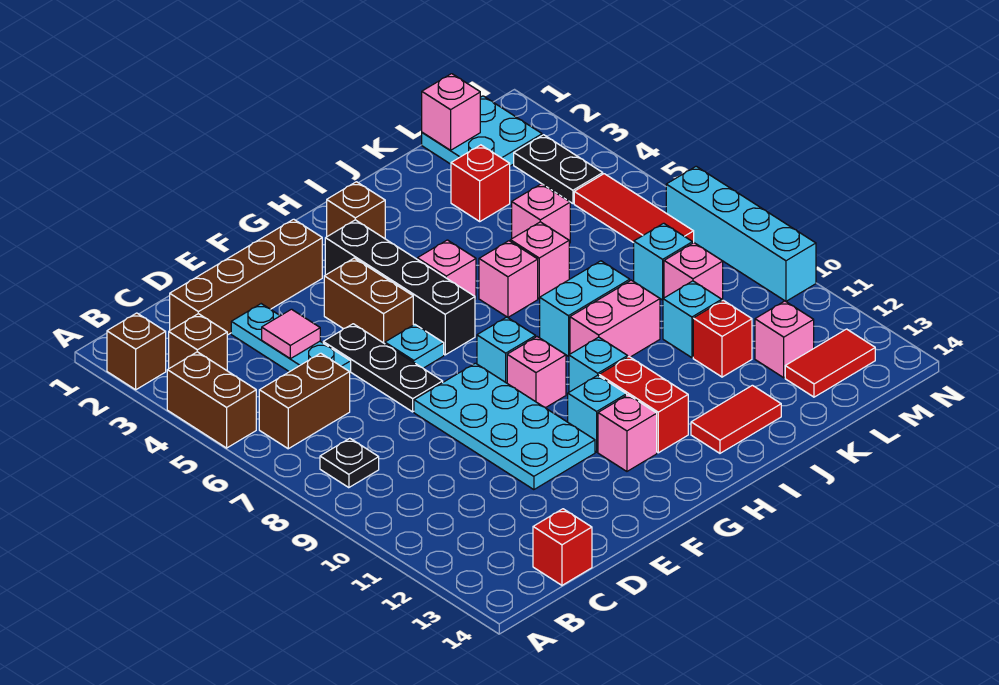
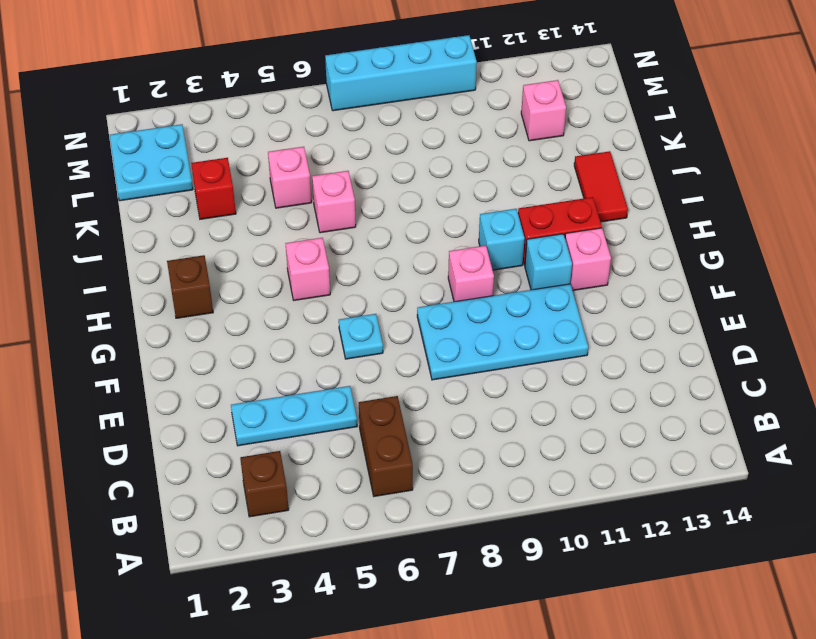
none -> brown 1x1 brick [107,313,166,390]
none -> brown 1x2 brick [167,352,256,448]
none -> black 1x1 plate [320,438,379,488]
none -> brown 1x4 brick [170,219,322,335]

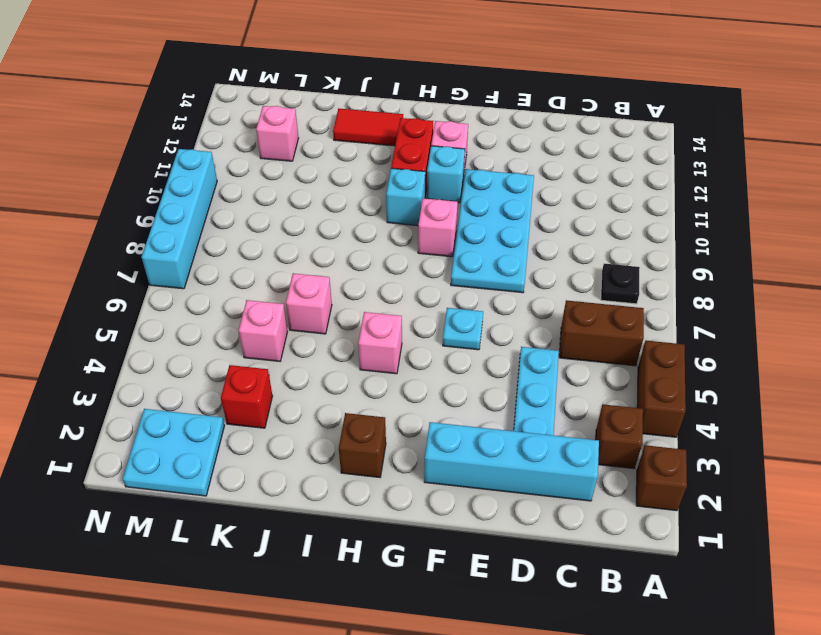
cyan 1x4 brick [424,422,599,501] -> brown 1x4 brick [170,219,322,335]
none -> red 1x1 brick [533,509,592,585]
none -> black 1x3 plate [323,324,443,412]
none -> brown 1x2 brick [324,258,413,344]
none -> black 1x4 brick [325,220,475,355]

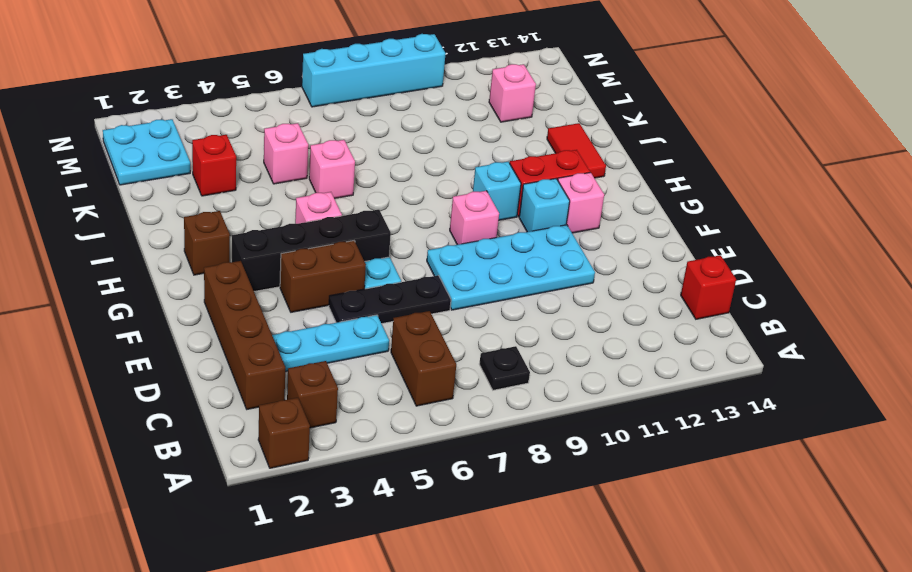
none -> brown 1x2 brick [167,352,256,448]
none -> cyan 1x1 brick [477,317,536,383]
none -> pink 1x1 brick [479,241,538,317]
none -> cyan 1x2 brick [539,261,630,356]

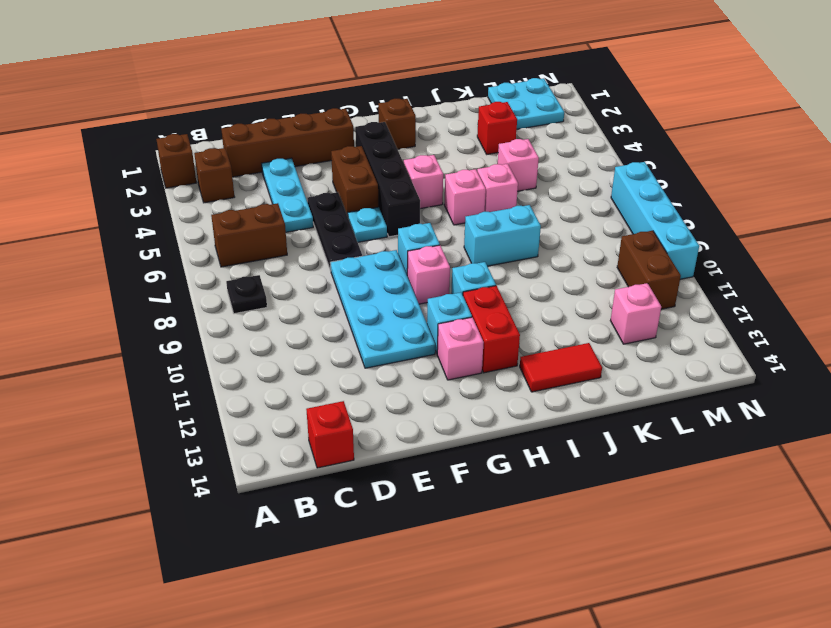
brown 1x2 brick [617,231,681,309] -> brown 1x2 brick moved to [167,352,256,448]
none -> pink 1x2 brick [570,280,660,357]
none -> cyan 1x1 brick [663,281,722,358]
none -> red 1x1 brick [693,300,752,377]
none -> cyan 1x1 brick [634,223,693,300]

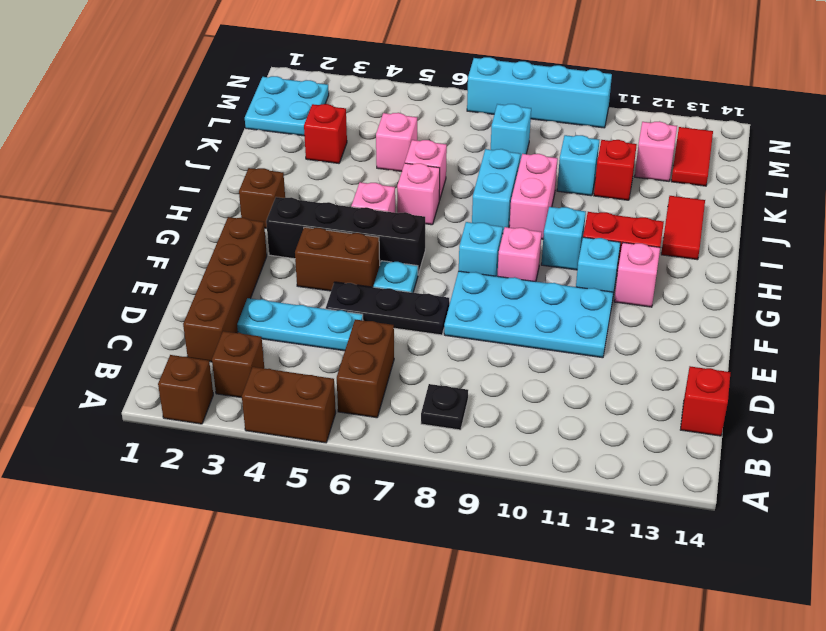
none -> pink 1x1 brick [664,243,723,301]
none -> black 1x2 plate [514,135,603,203]
none -> red 1x3 tile [574,174,694,243]
none -> pink 1x1 tile [262,309,320,359]

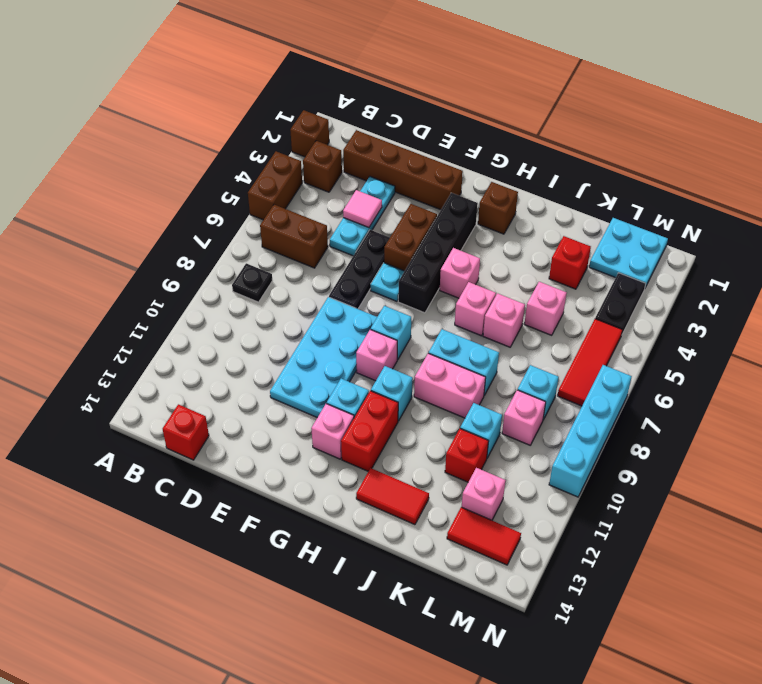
none -> pink 1x1 brick [422,74,480,150]

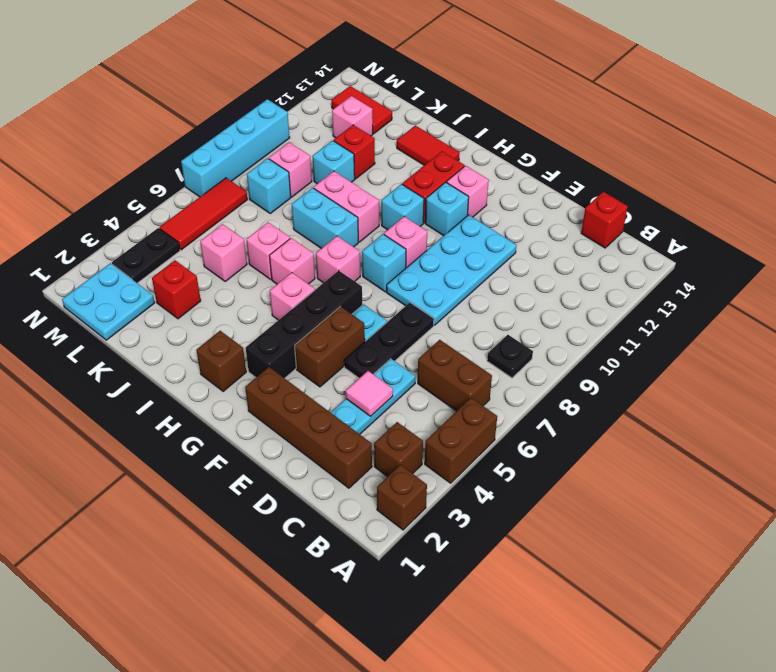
pink 1x1 brick [316,236,360,283] -> pink 1x1 brick moved to [422,74,480,150]

